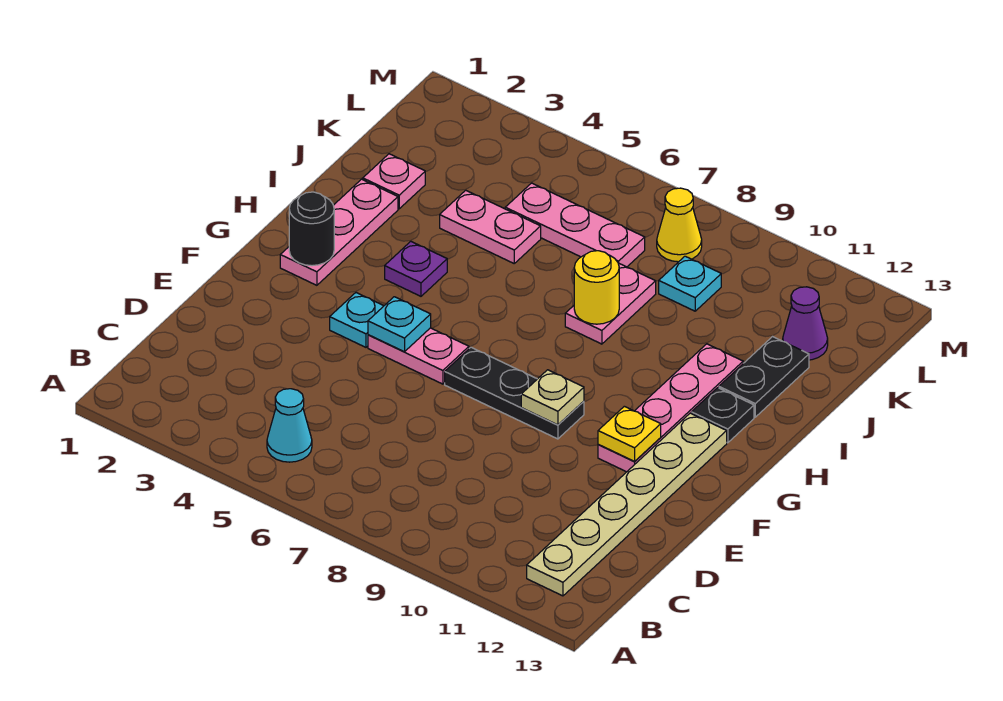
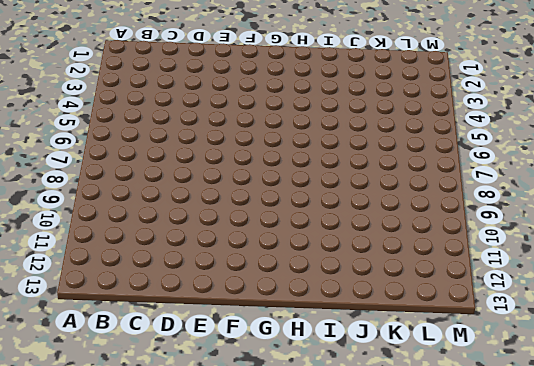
none -> cyan 1x1 cone [267,389,312,462]
none -> tan 1x6 plate [527,413,727,596]
none -> cyan 1x1 plate [330,293,383,347]

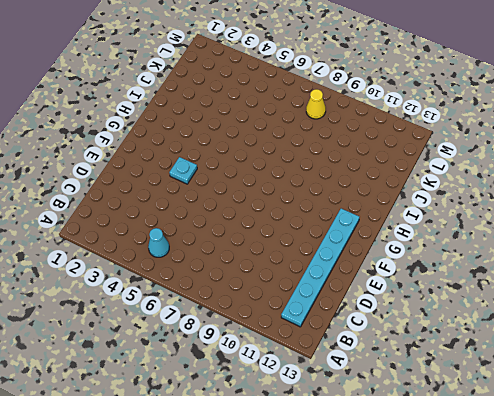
cyan 1x6 plate [281,209,359,327] -> tan 1x6 plate [527,413,727,596]
none -> pink 1x2 plate [368,328,469,384]
none -> black 1x3 plate [445,347,584,439]
none -> pink 1x4 plate [598,344,743,472]

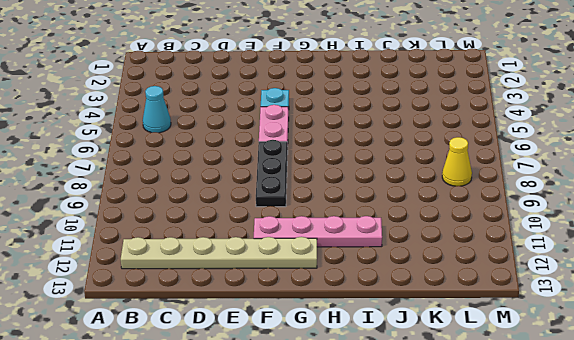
none -> pink 1x3 plate [280,179,398,285]
none -> purple 1x1 plate [385,241,447,296]
none -> black 1x1 plate [691,388,754,443]

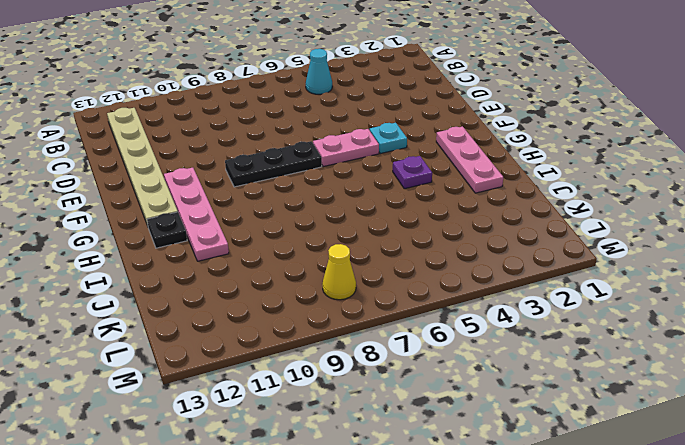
none -> pink 1x2 plate [565,264,656,344]
none -> black 1x2 plate [719,337,809,417]
none -> pink 1x1 plate [363,154,425,209]

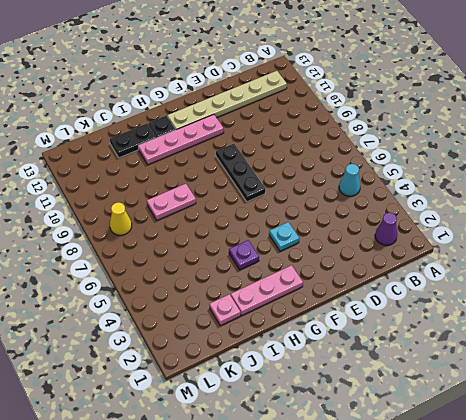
purple 1x1 cone [375,212,397,245] -> purple 1x1 cone moved to [783,287,828,360]
none -> pink 1x2 plate [368,328,469,384]
none -> pink 1x2 plate [440,190,541,263]
none -> pink 1x3 plate [505,183,645,267]

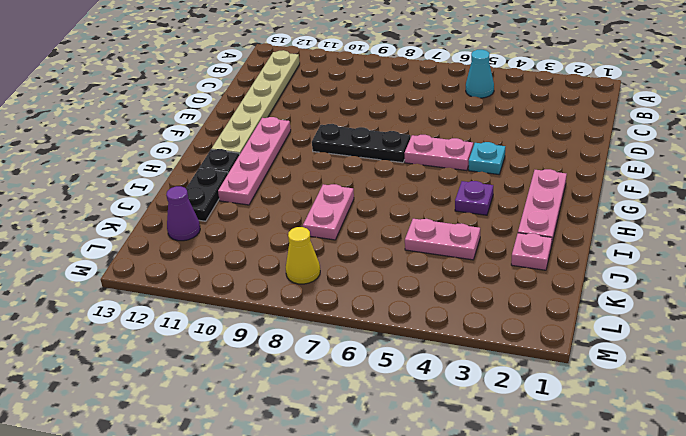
none -> pink 1x3 plate [505,183,645,267]
none -> cyan 1x1 plate [659,256,721,311]
none -> cyan 1x1 plate [368,297,431,352]

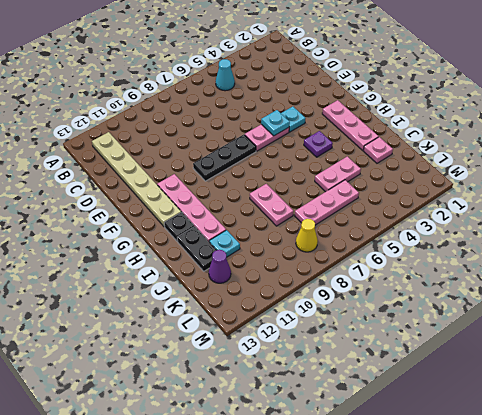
cyan 1x1 plate [209,230,240,257] -> cyan 1x1 plate moved to [659,256,721,311]
none -> tan 1x1 plate [521,370,584,425]
none -> yellow 1x1 plate [598,406,661,461]
none -> black 1x1 round brick [289,192,334,266]

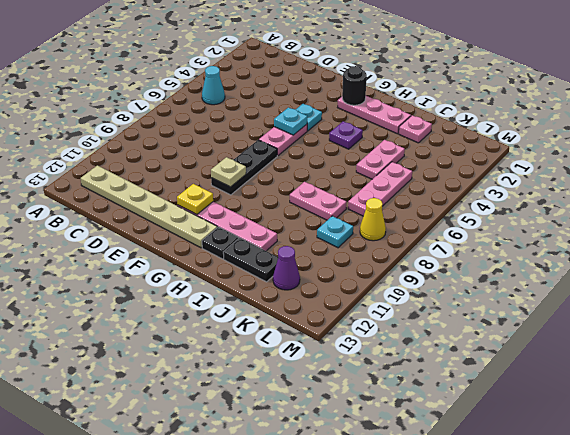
none -> yellow 1x1 round brick [574,251,619,324]

